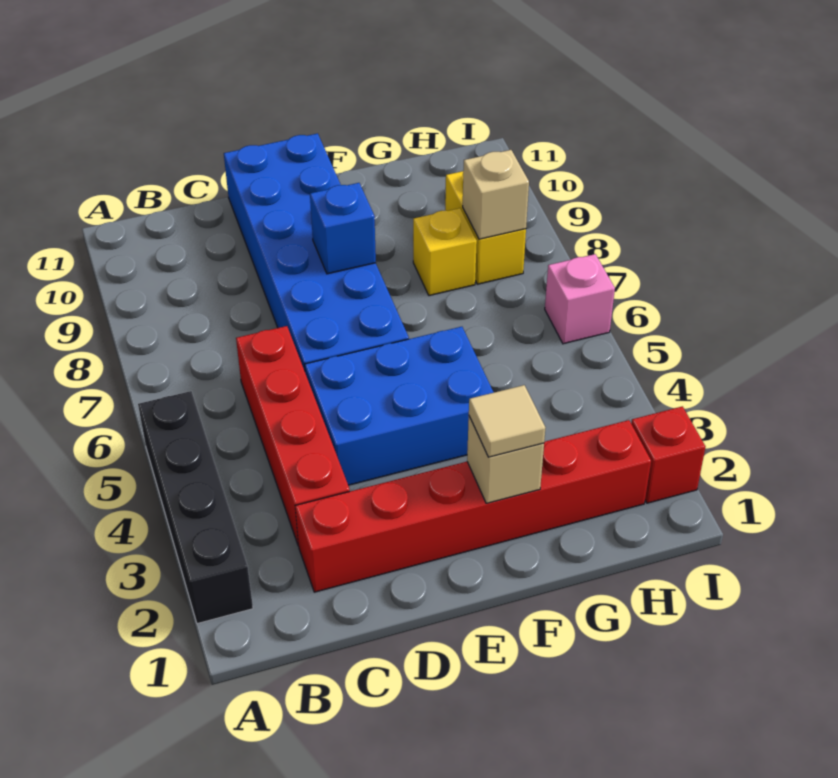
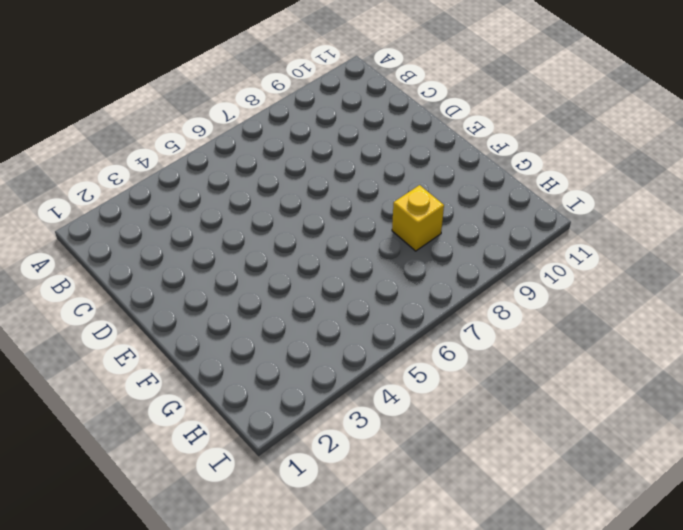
none -> black 1x4 brick [138,391,253,624]
none -> red 1x6 brick [295,420,651,592]
none -> red 1x4 brick [236,326,350,546]

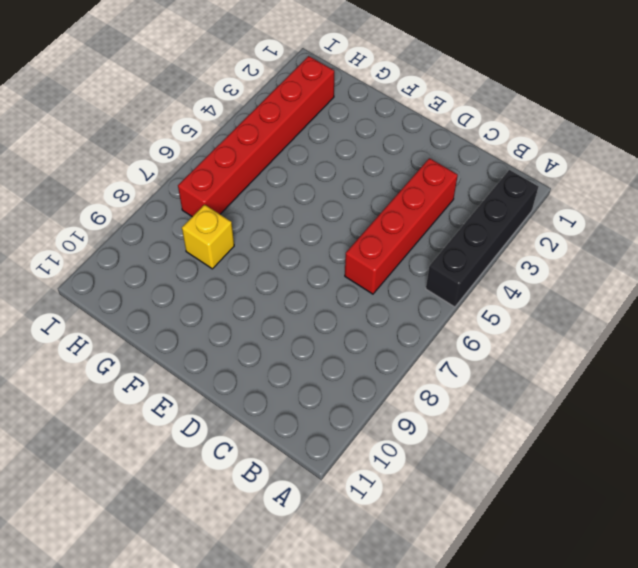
red 1x6 brick [178,56,334,217] -> red 1x6 brick turned to [295,420,651,592]
none -> blue 2x3 brick [305,327,494,485]
none -> blue 2x6 brick [224,133,409,371]
none -> yellow 1x2 brick [445,171,526,284]

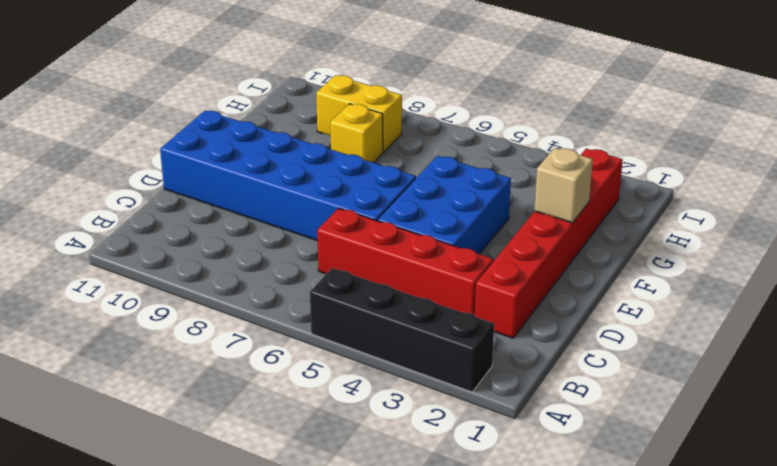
none -> red 1x1 brick [631,406,705,503]
none -> pink 1x1 brick [545,254,615,344]
none -> blue 1x1 brick [310,183,376,274]

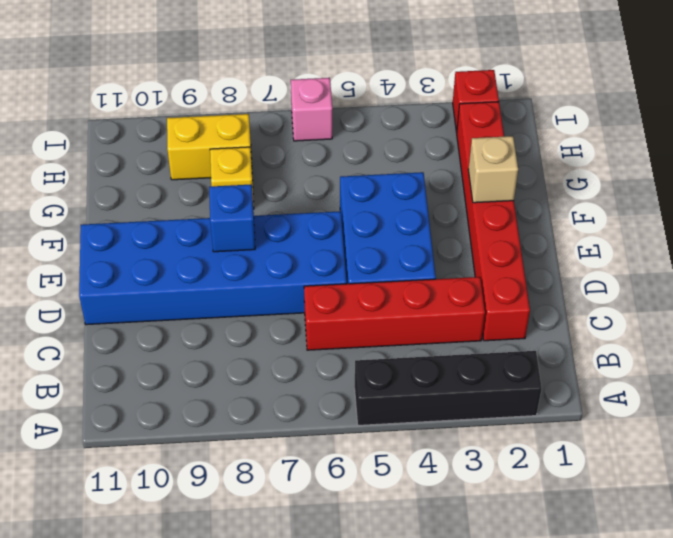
none -> tan 1x1 brick [463,150,529,239]
none -> tan 1x1 tile [469,385,546,457]

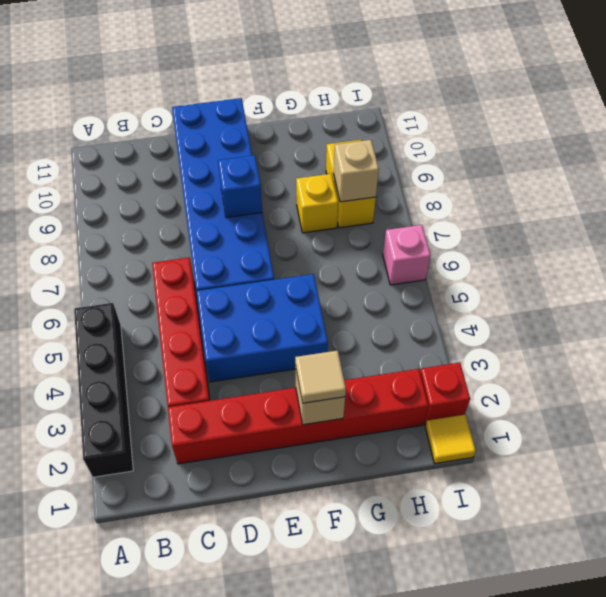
yellow 1x1 tile [425,414,476,464] -> none

